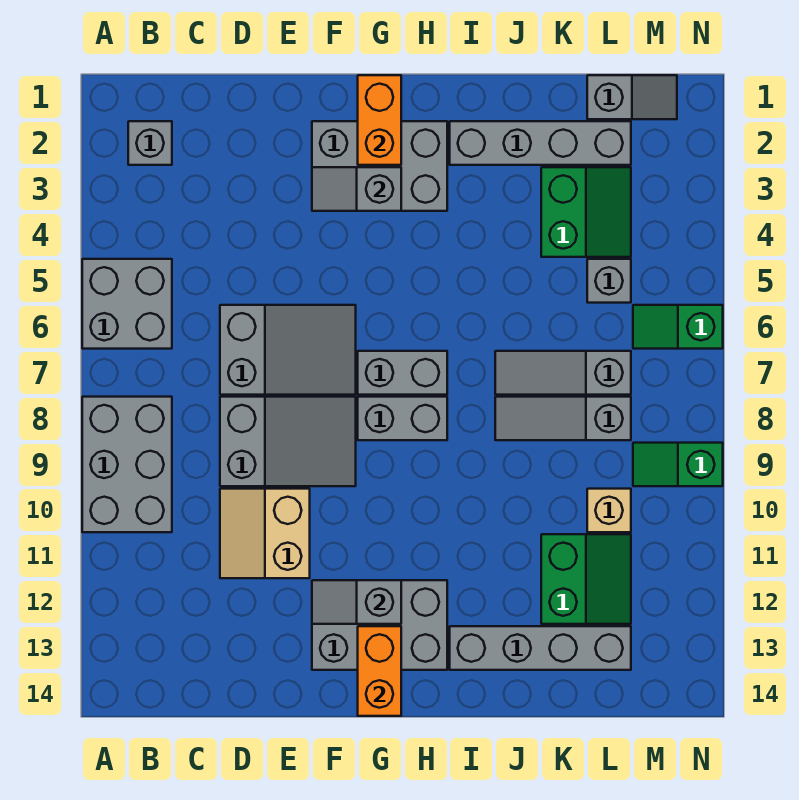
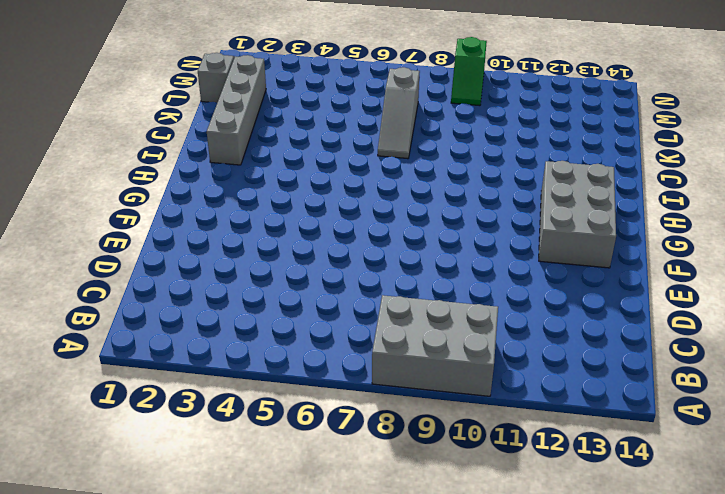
none -> grey 2x2 brick [82,259,172,349]
none -> grey 1x1 brick [128,121,172,165]
none -> grey 2x3 slope [220,305,356,395]

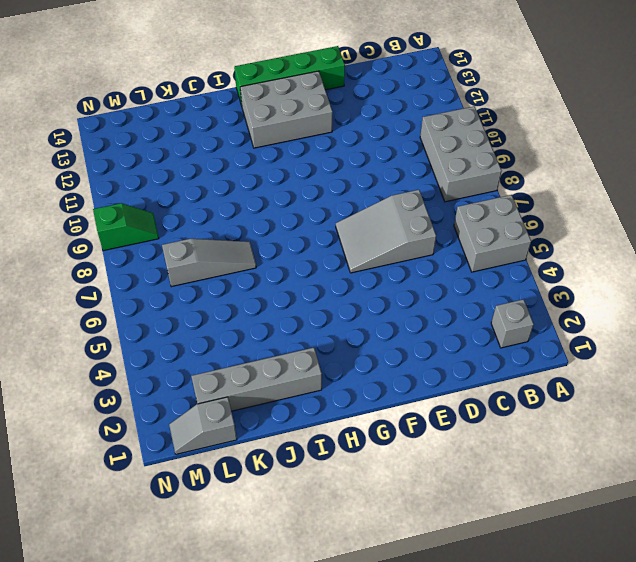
green 1x4 brick [234,46,345,105] -> none
none -> grey 2x3 slope [220,397,356,486]
none -> tan 2x2 slope [220,489,310,578]
none -> grey 2x3 brick [312,121,447,211]

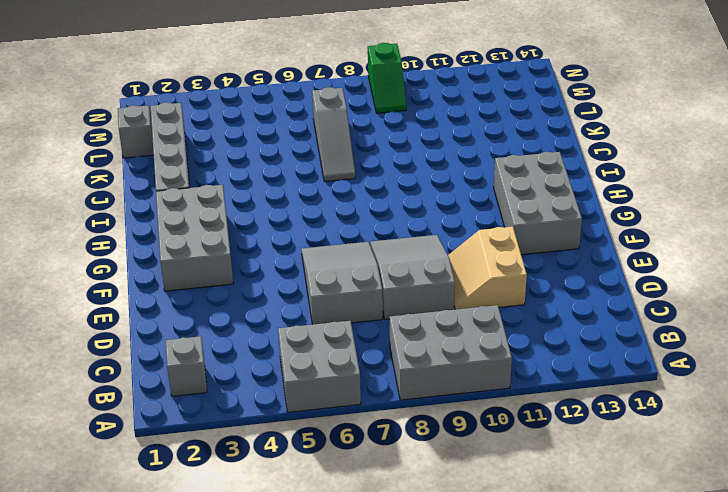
tan 2x2 slope [448,227,527,310] -> tan 2x2 slope turned to [220,489,310,578]
none -> grey 1x2 brick [358,351,447,395]
none -> grey 1x2 brick [358,397,447,440]
none -> grey 1x4 brick [450,626,631,670]

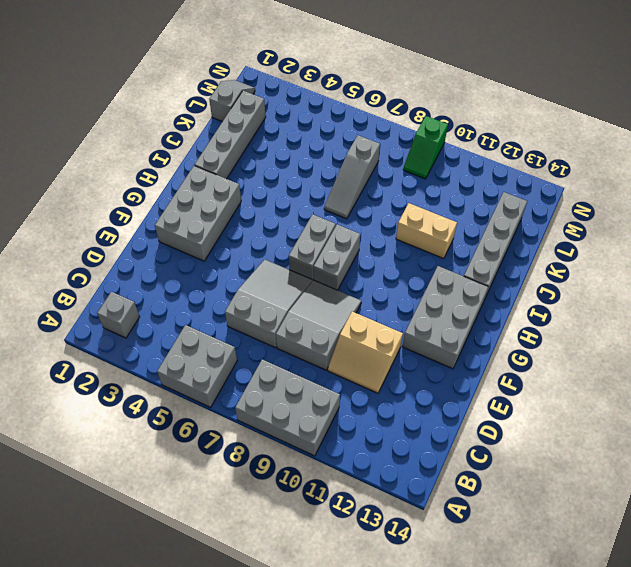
tan 1x2 brick [396,203,457,259] -> none
none -> grey 1x3 slope [495,397,631,440]
none -> green 2x2 slope [541,167,631,257]
none -> green 2x2 slope [541,534,631,624]

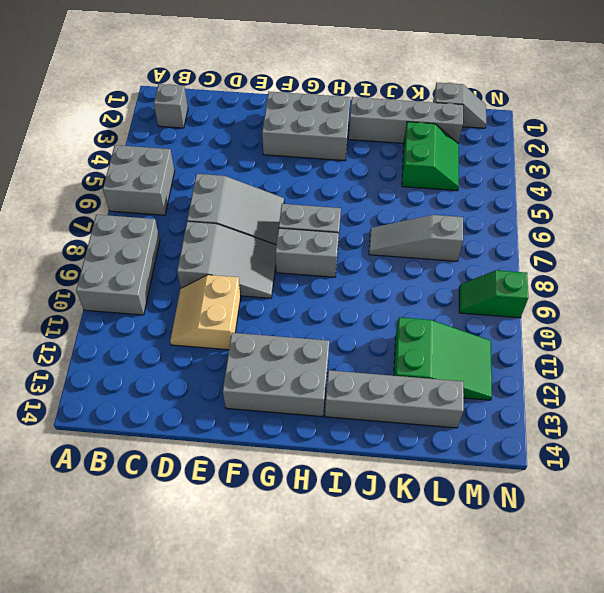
green 2x3 slope [394,317,492,400] -> green 2x2 slope [541,534,631,624]
none -> grey 1x3 slope [495,397,631,440]
none -> grey 1x1 brick [587,259,631,303]
none -> tan 1x1 brick [587,489,631,532]

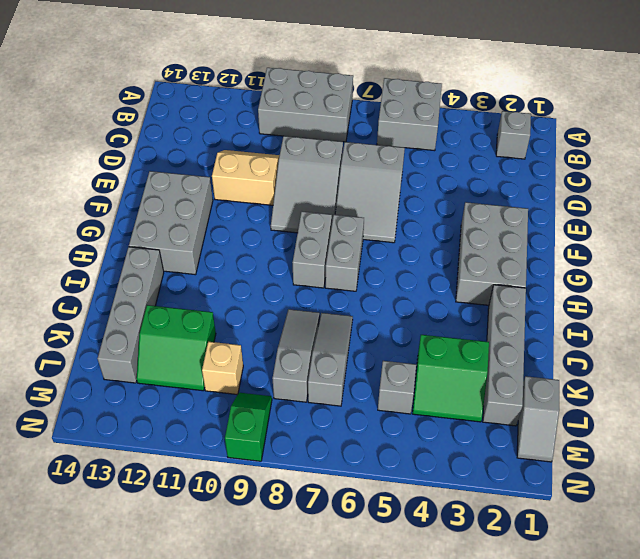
none -> green 1x2 slope [633,305,723,349]
none -> grey 1x2 slope [312,167,401,211]
none -> grey 1x2 slope [312,580,401,624]

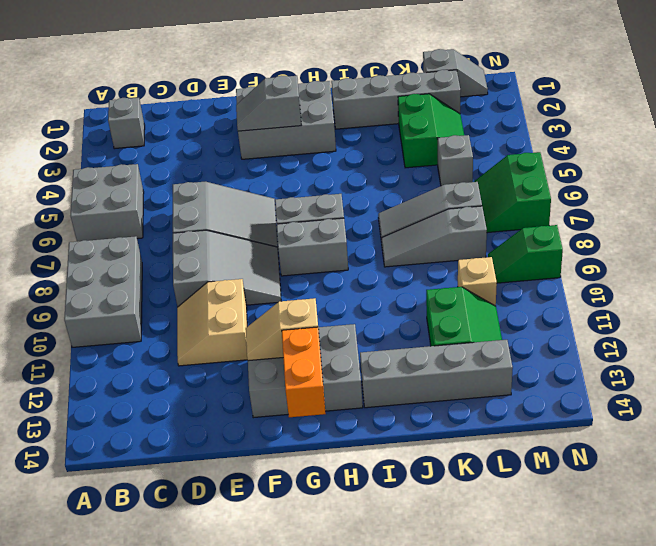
tan 1x2 slope [246,298,319,361] -> grey 1x2 slope [312,580,401,624]
green 2x2 slope [474,152,551,233] -> green 1x2 slope [633,305,723,349]
none -> orange 1x2 brick [358,75,401,165]

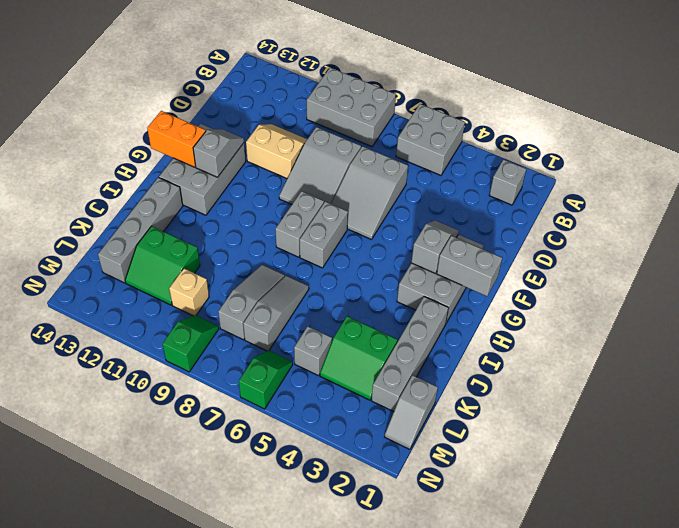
grey 1x2 brick [437,236,502,296] -> orange 1x2 brick [358,75,401,165]

